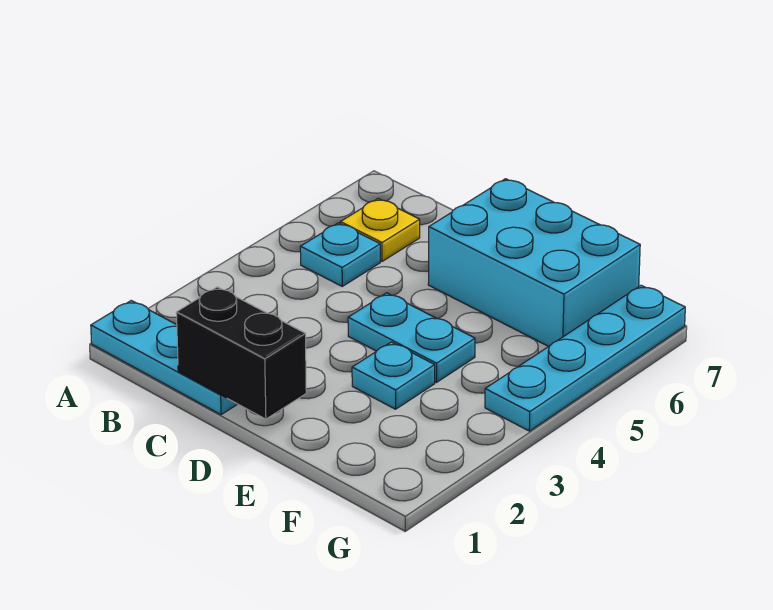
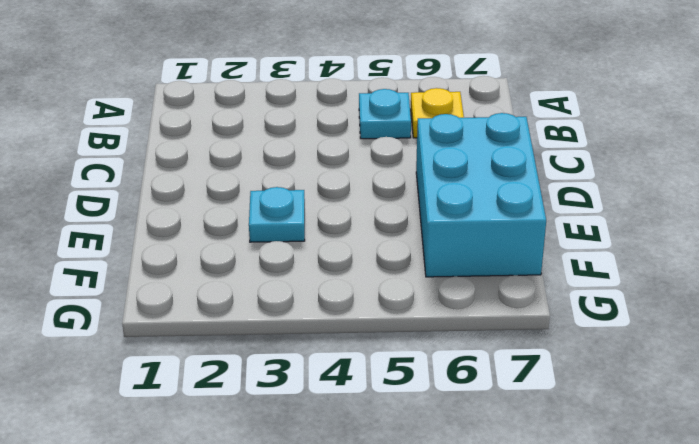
none -> cyan 1x3 plate [91,301,237,415]
none -> cyan 1x2 plate [348,293,475,382]

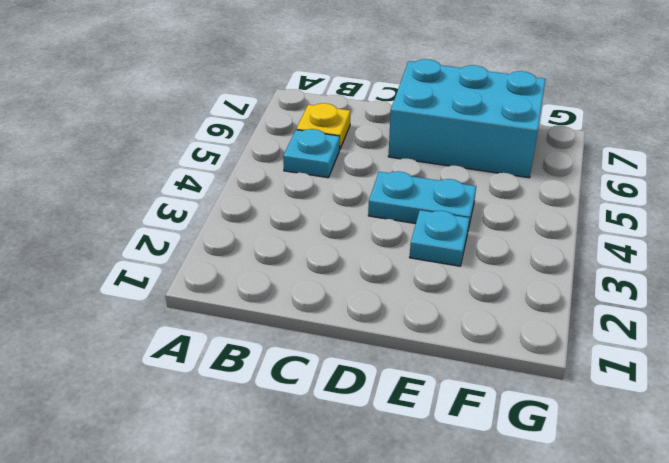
none -> cyan 1x3 plate [91,301,237,415]
none -> cyan 1x4 plate [485,285,685,431]

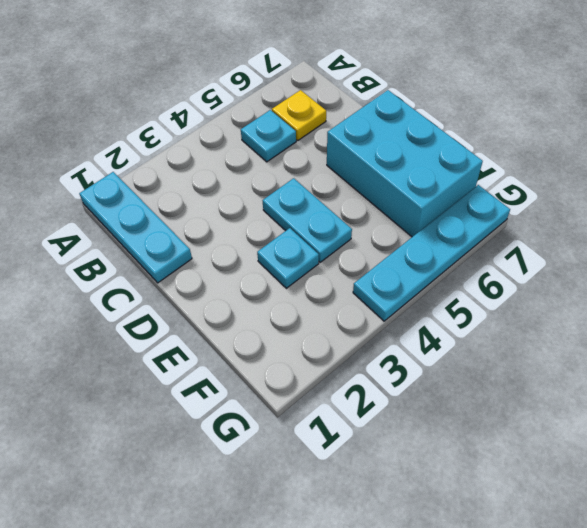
none -> black 1x2 brick [176,287,306,419]

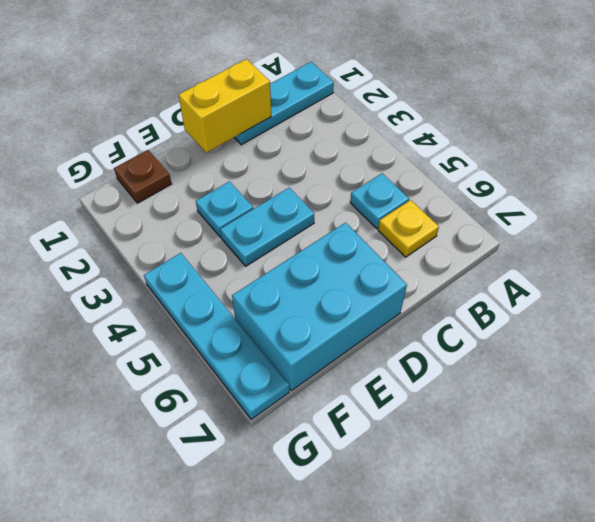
yellow 1x2 brick [179,59,271,153] -> black 1x2 brick [176,287,306,419]
brown 1x1 plate [114,150,172,203] -> none

